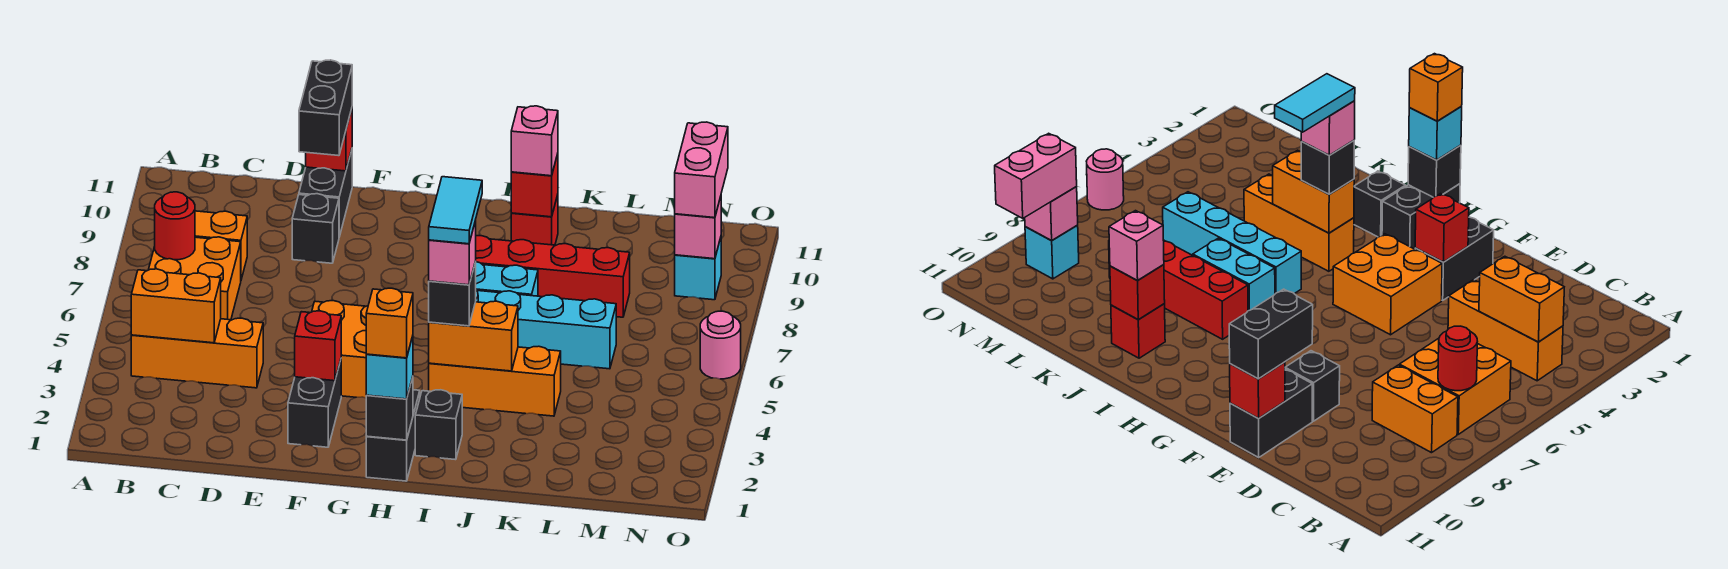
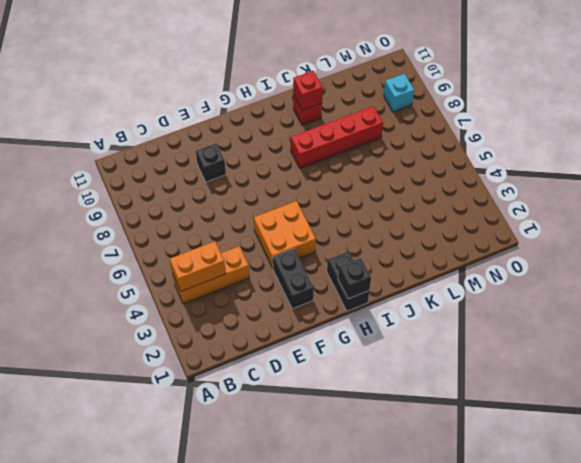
none -> orange 2x2 brick [149,237,241,320]
none -> orange 1x2 brick [195,211,247,279]
none -> black 1x2 brick [299,150,352,237]
none -> black 1x1 brick [415,390,462,460]

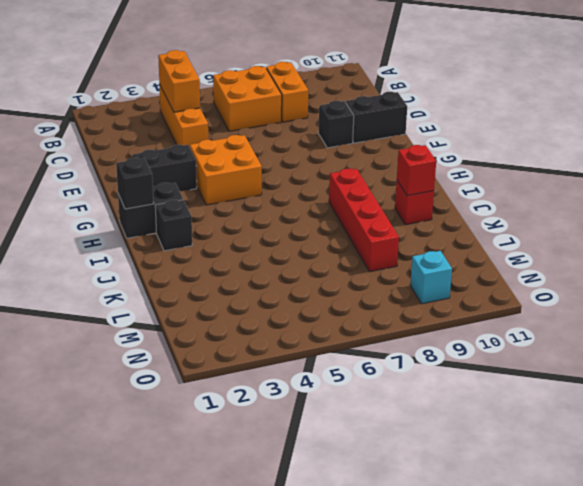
none -> orange 1x3 brick [429,346,561,416]
none -> cyan 1x4 brick [476,290,616,369]
none -> cyan 1x2 brick [476,262,538,296]
none -> pink 1x1 round brick [700,311,741,379]

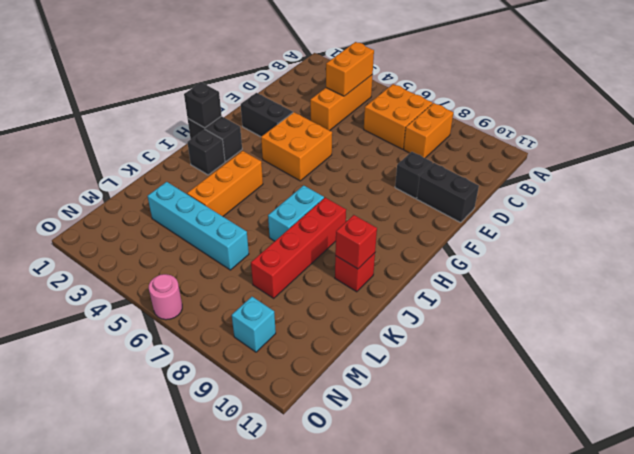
cyan 1x4 brick [147,182,249,270] -> cyan 1x4 brick turned to [476,290,616,369]
none -> red 1x1 round brick [155,192,195,260]
none -> red 1x1 brick [306,109,352,171]
none -> red 1x1 brick [295,311,341,381]
none -> orange 1x2 brick [429,301,518,371]

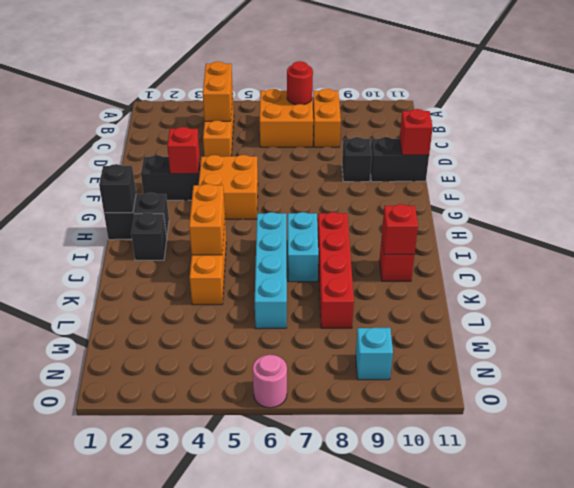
none -> pink 1x1 brick [675,197,721,259]
none -> black 1x2 brick [299,60,352,156]
none -> cyan 1x1 brick [366,336,413,399]
none -> black 1x1 brick [429,262,476,326]

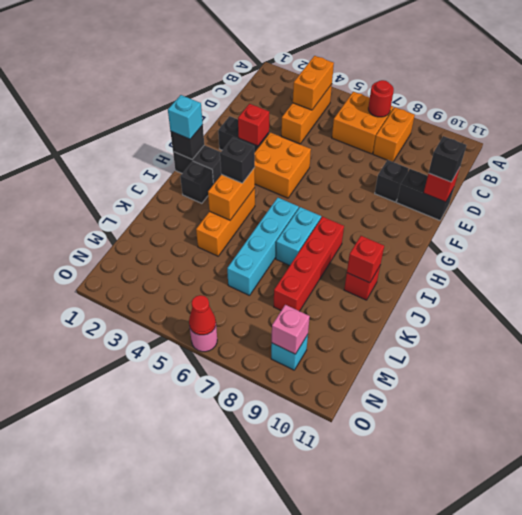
black 1x1 brick [429,136,466,182] -> black 1x2 brick [299,60,352,156]
red 1x1 cone [189,295,216,335] -> none
none -> pink 1x1 brick [511,106,558,176]
none -> pink 1x2 brick [675,122,728,218]
none -> orange 1x1 brick [366,288,413,358]
none -> pink 1x1 brick [429,221,476,285]

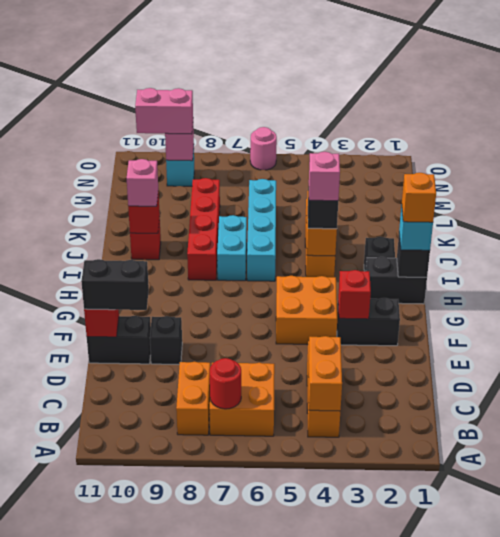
none -> cyan 1x2 tile [429,177,482,244]

